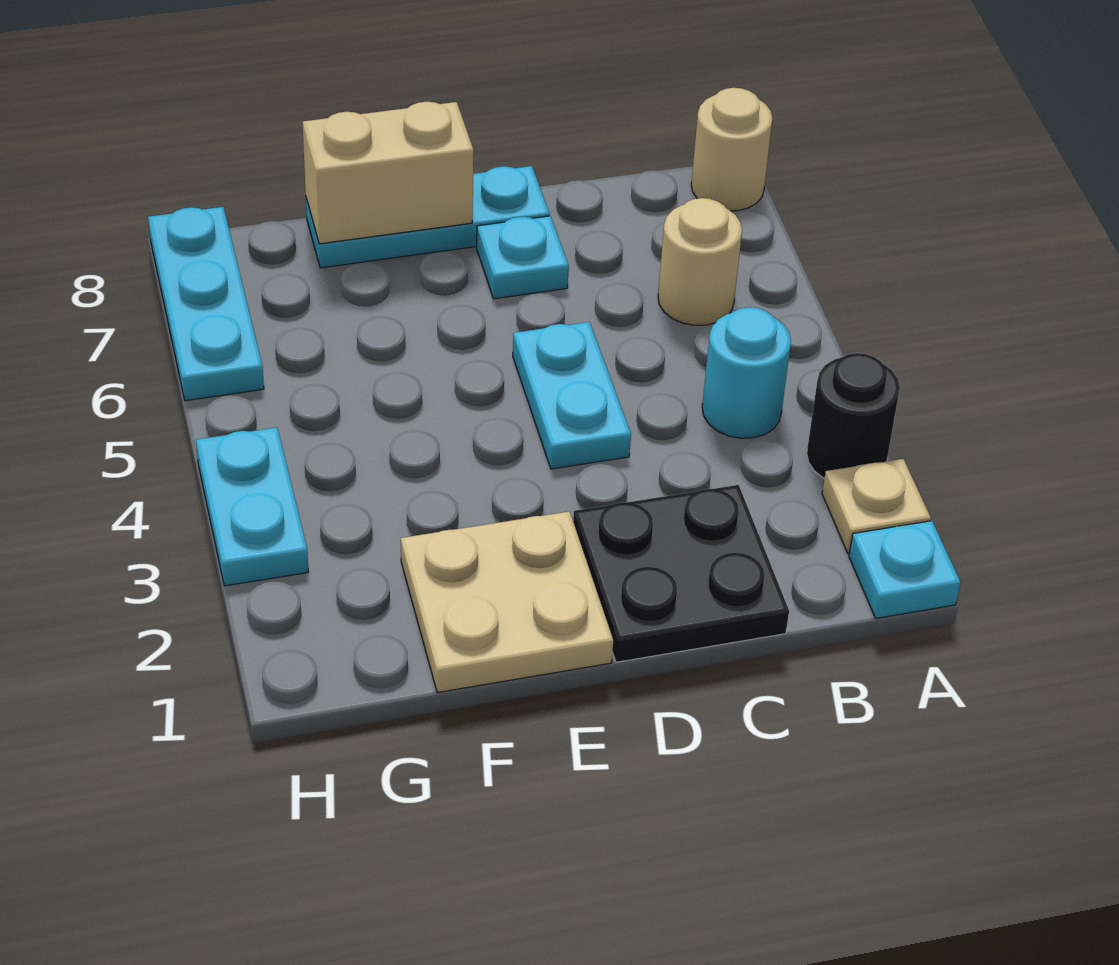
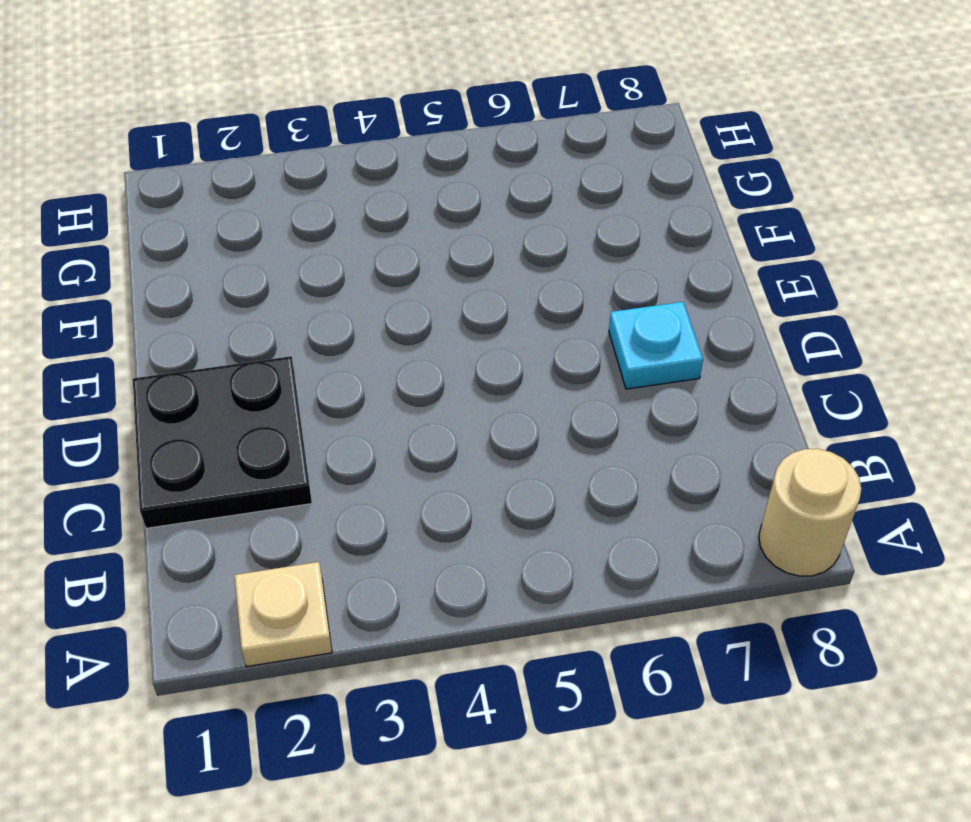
none -> cyan 1x1 plate [849,521,961,618]
none -> black 1x1 round brick [807,353,900,479]
none -> cyan 1x1 round brick [702,307,791,438]

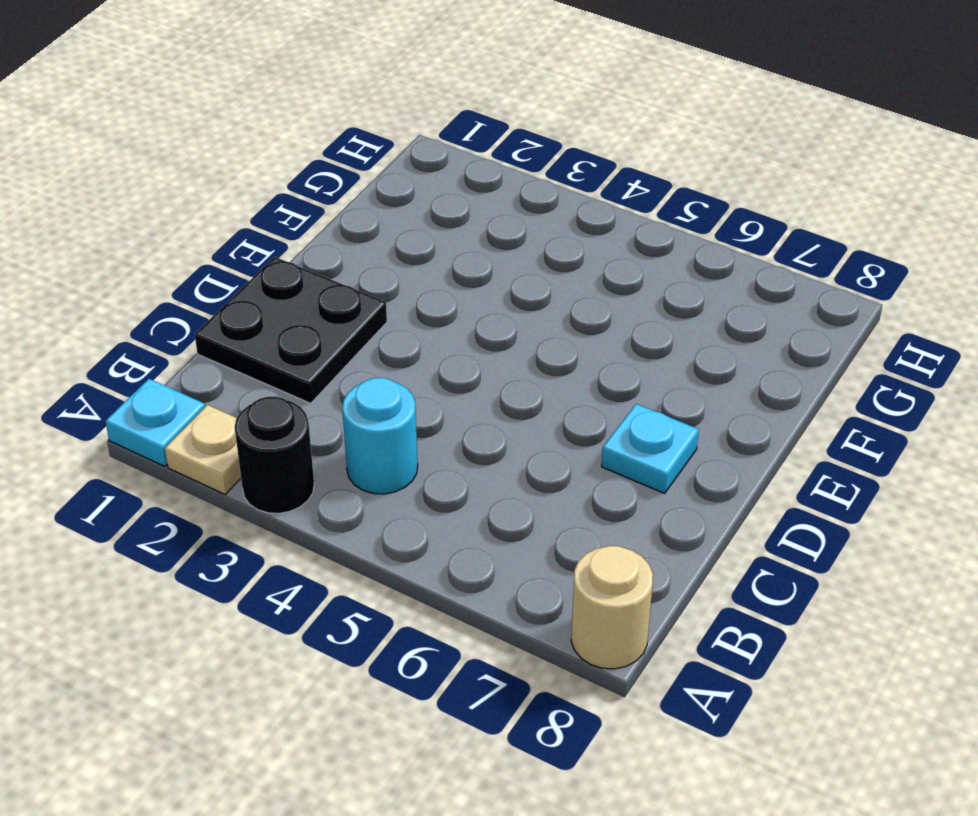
none -> tan 1x1 round brick [658,198,742,325]
none -> cyan 1x2 plate [513,322,631,469]
none -> cyan 1x3 plate [306,166,550,268]

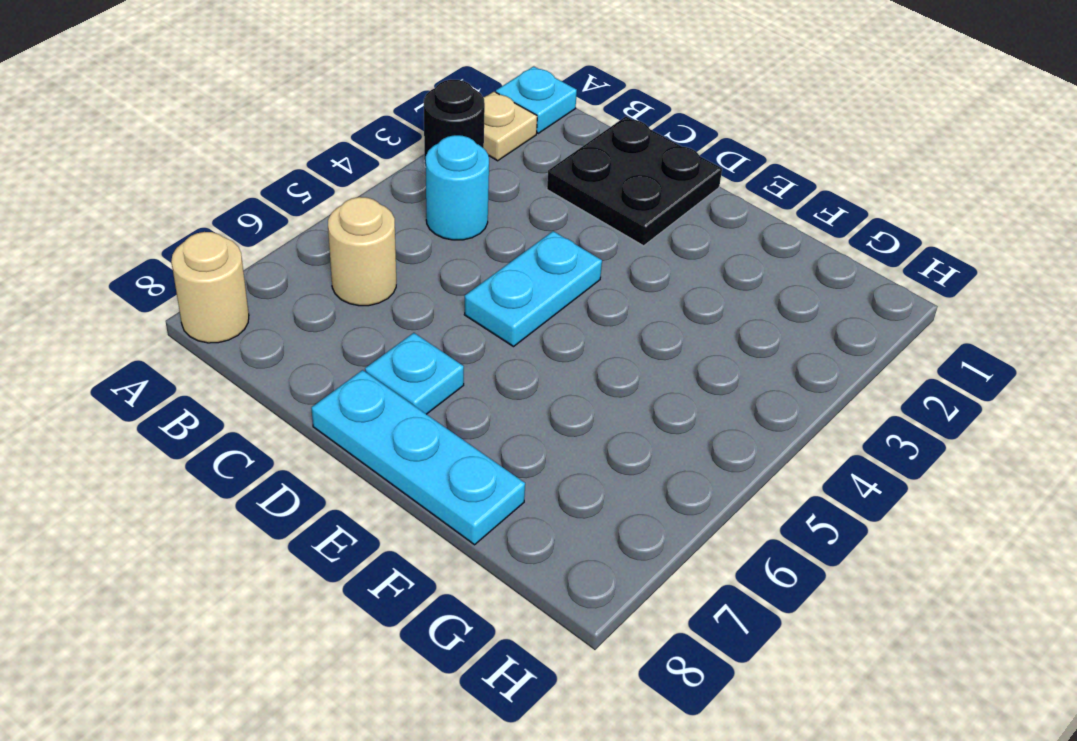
none -> tan 2x2 plate [401,511,613,693]
none -> cyan 1x2 plate [196,428,308,586]
none -> cyan 1x3 plate [148,207,264,401]

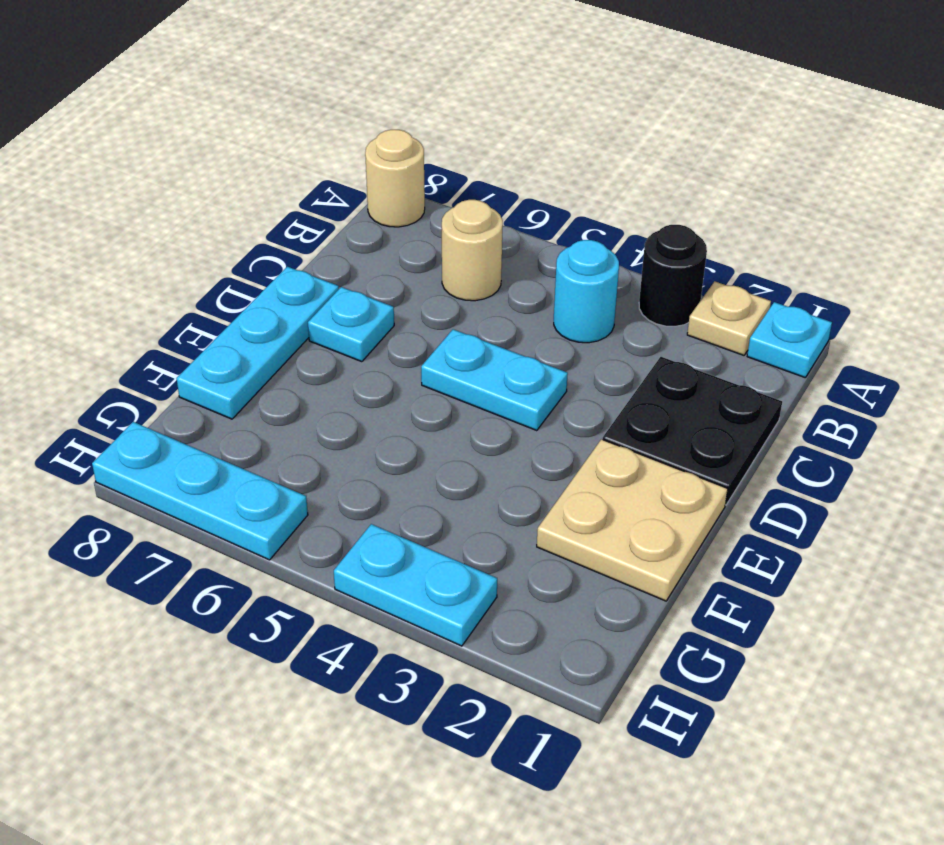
none -> tan 1x2 brick [303,102,474,244]

